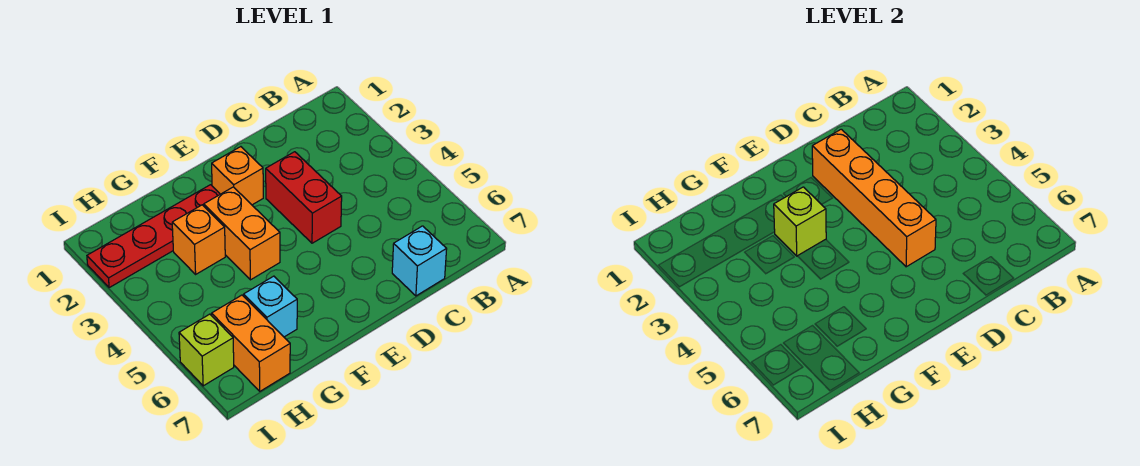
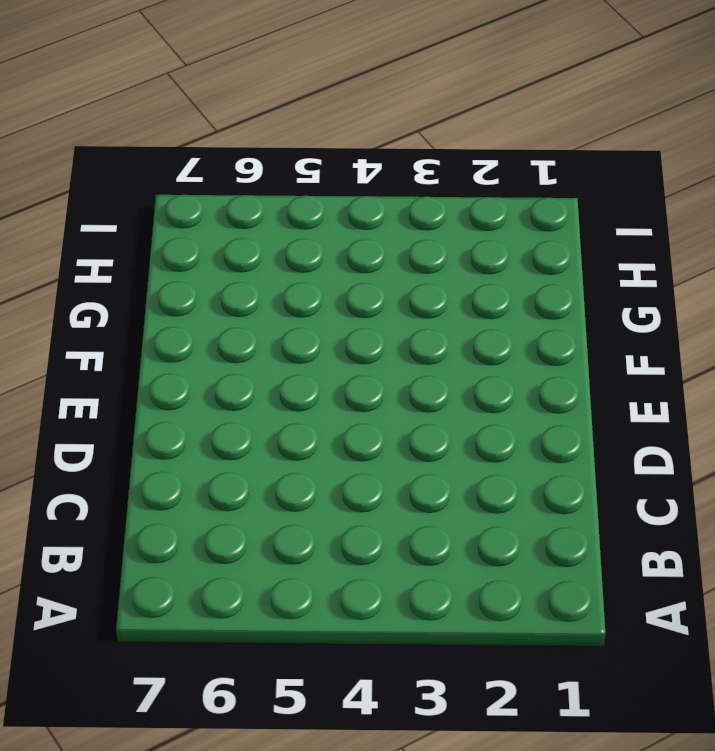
none -> cyan 1x1 brick [392,226,447,296]
none -> red 1x2 brick [266,152,342,243]

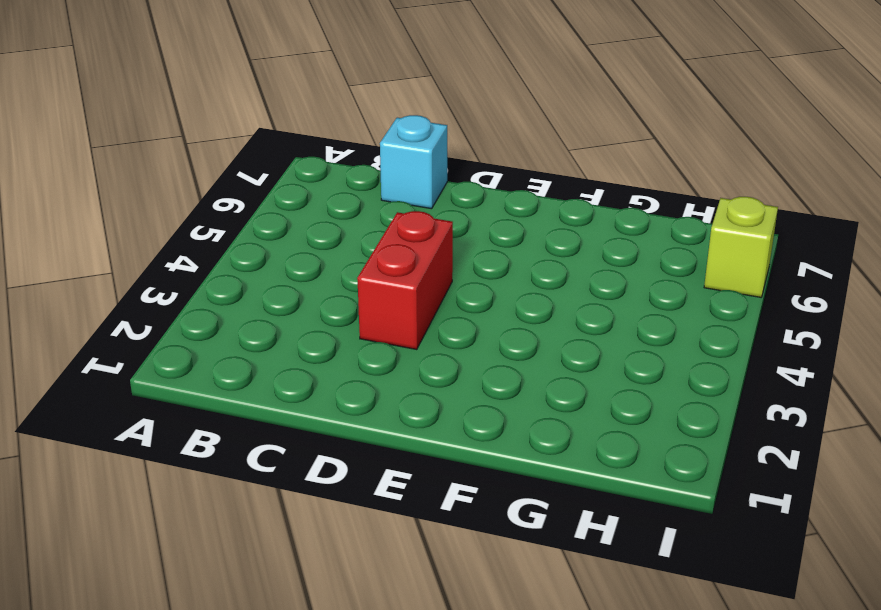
none -> orange 1x1 brick [212,147,263,205]
none -> red 1x4 plate [87,185,220,288]

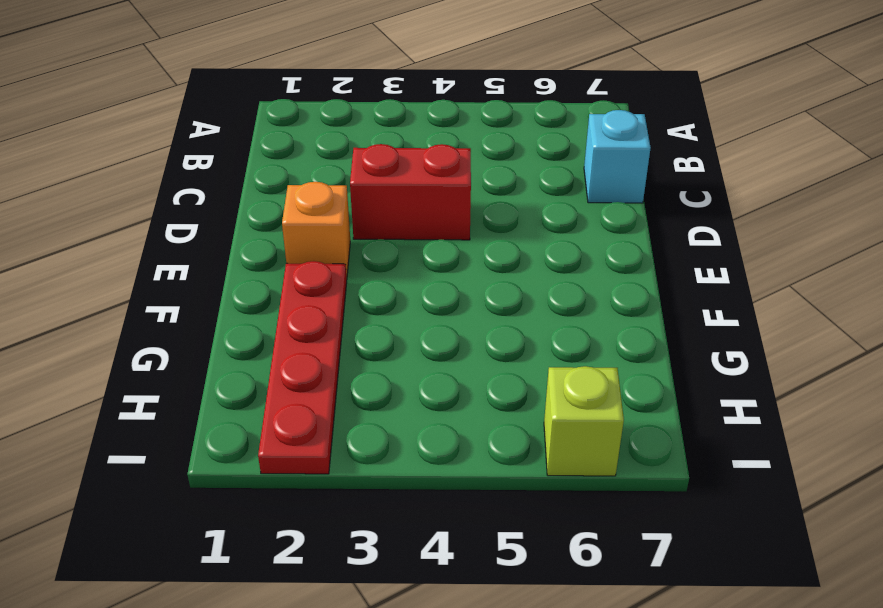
none -> orange 1x2 brick [204,187,280,280]
none -> orange 1x1 brick [172,205,225,274]

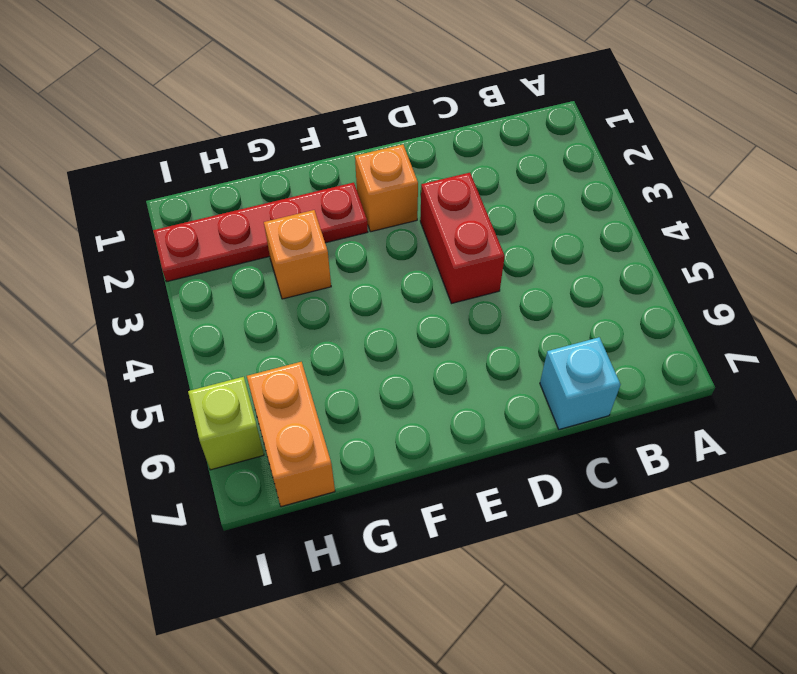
none -> orange 1x2 brick [204,187,280,280]
none -> cyan 1x1 brick [244,276,297,337]

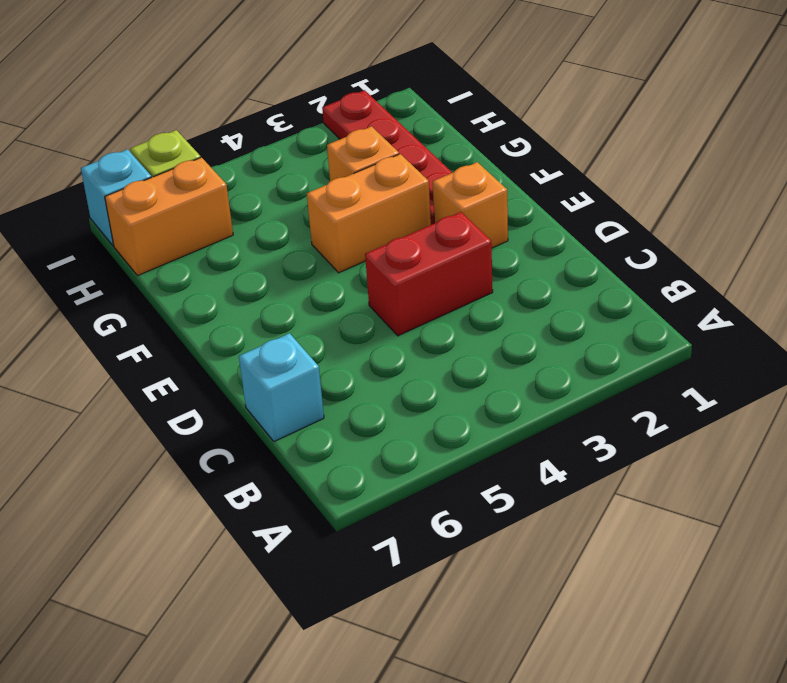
cyan 1x1 brick [81,149,151,246] -> cyan 1x1 brick moved to [244,276,297,337]
none -> orange 1x4 brick [812,129,936,267]
none -> lime 1x1 brick [774,187,826,256]

